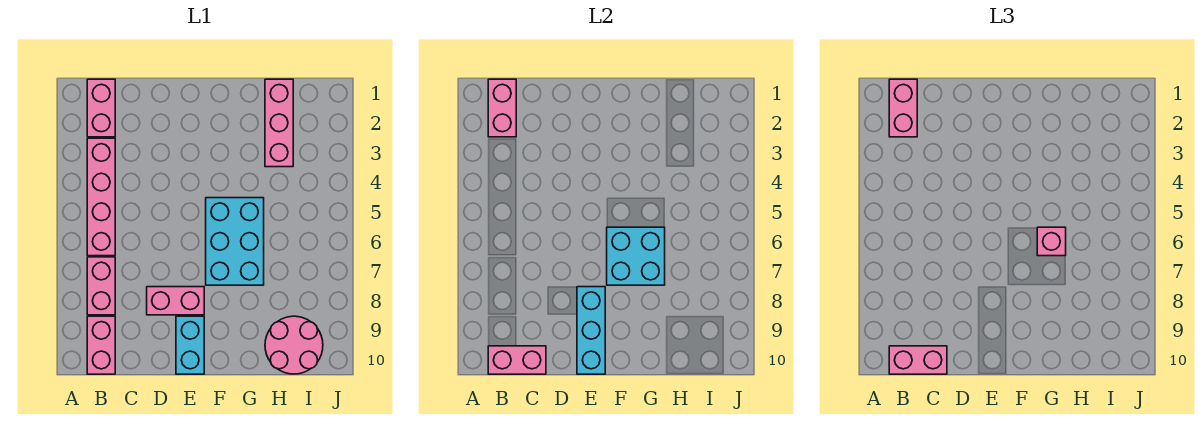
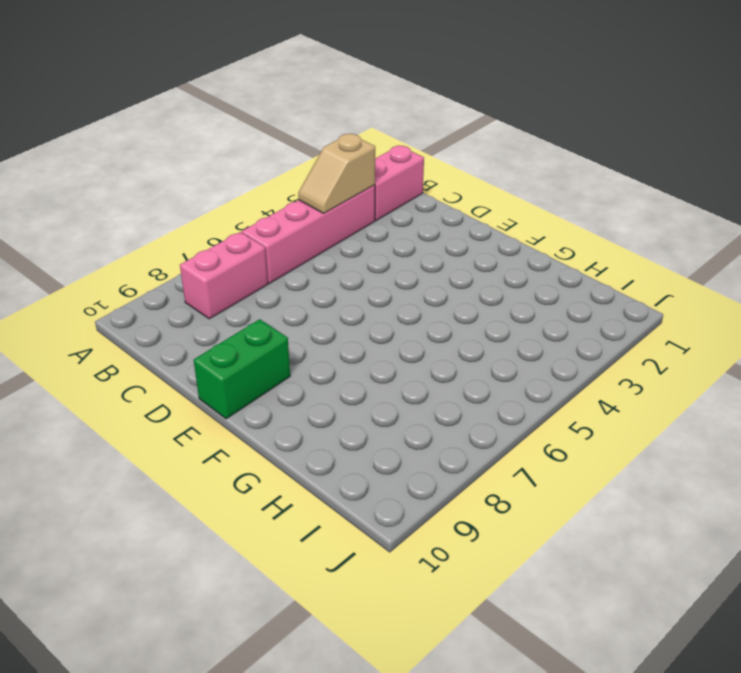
tan 1x2 slope [298,134,375,213] -> none
green 1x2 brick [194,319,290,419] -> cyan 1x2 brick [176,316,204,374]
none -> pink 1x2 brick [87,316,115,374]
none -> pink 1x2 brick [147,287,204,315]
none -> cyan 2x3 brick [206,198,264,285]

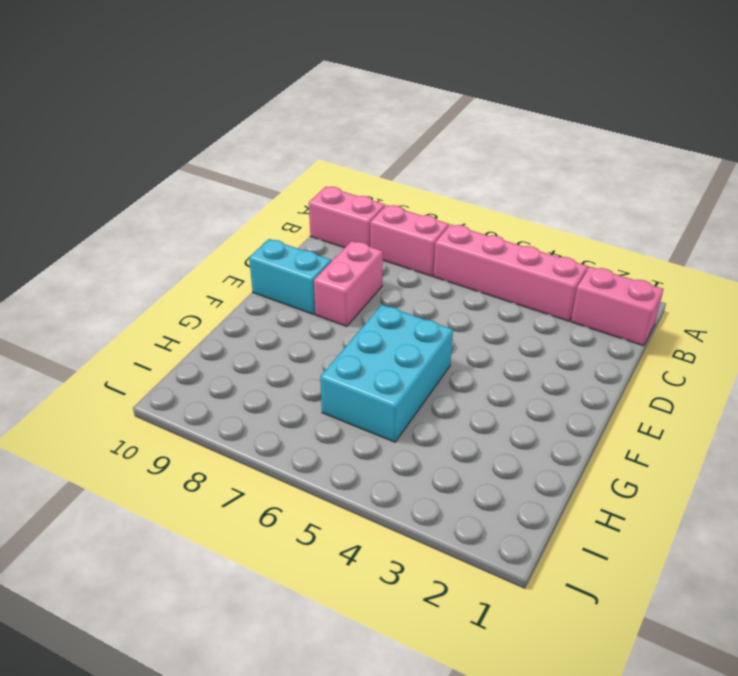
cyan 2x3 brick [320,305,453,442] -> cyan 2x3 brick turned to [206,198,264,285]
none -> pink 1x3 brick [265,79,293,167]
none -> pink 2x2 round brick [265,316,323,374]
none -> pink 1x2 brick [488,79,516,137]

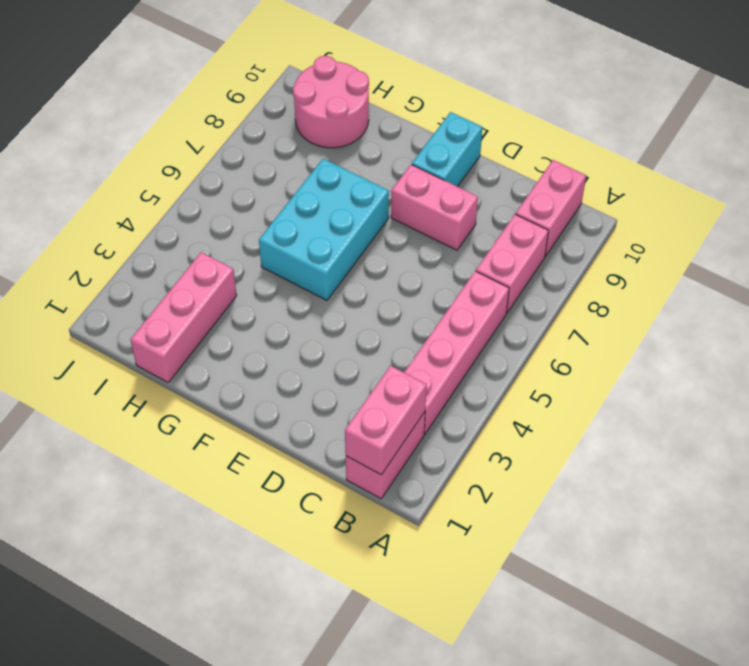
none -> pink 1x2 brick [488,346,546,374]
none -> cyan 1x3 brick [577,287,605,374]
none -> cyan 2x2 brick [607,227,665,285]

